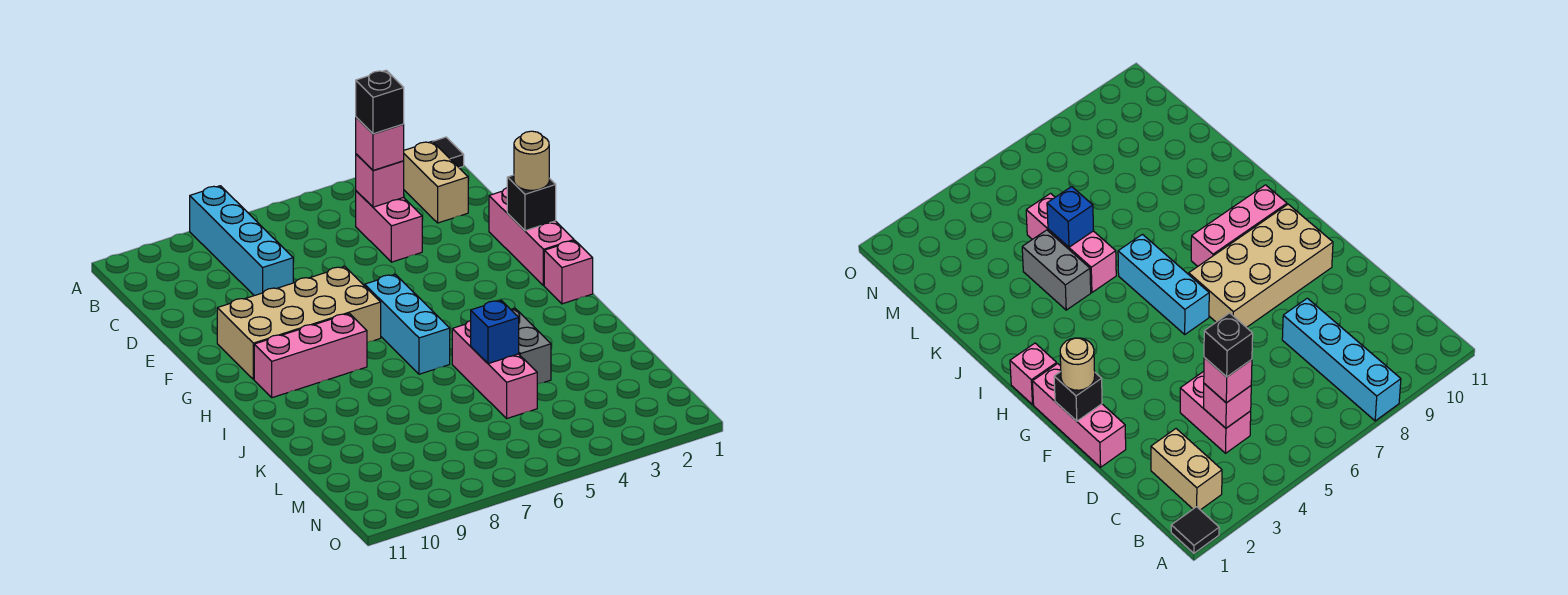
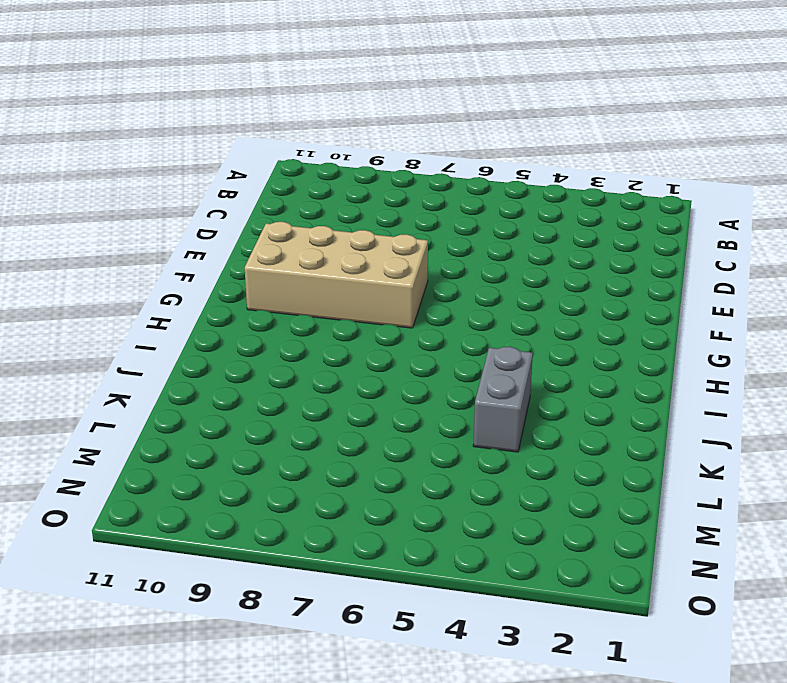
none -> black 1x1 tile [433,137,464,168]
none -> cyan 1x4 brick [190,186,293,296]
none -> tan 1x2 brick [404,141,468,223]

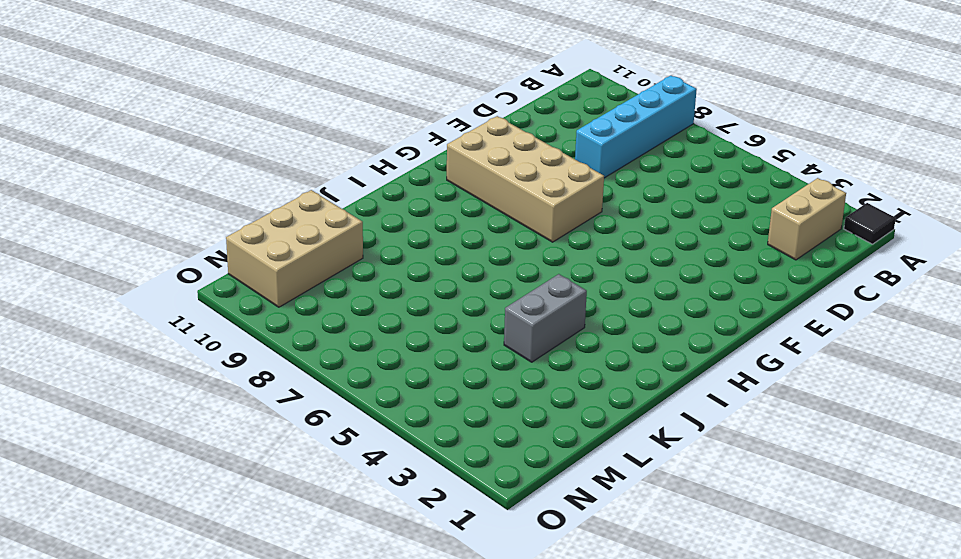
tan 2x3 brick [226,190,363,307] -> none
none -> pink 1x2 brick [356,191,422,262]
none -> pink 1x3 brick [489,188,574,286]
none -> cyan 1x3 brick [365,274,450,374]

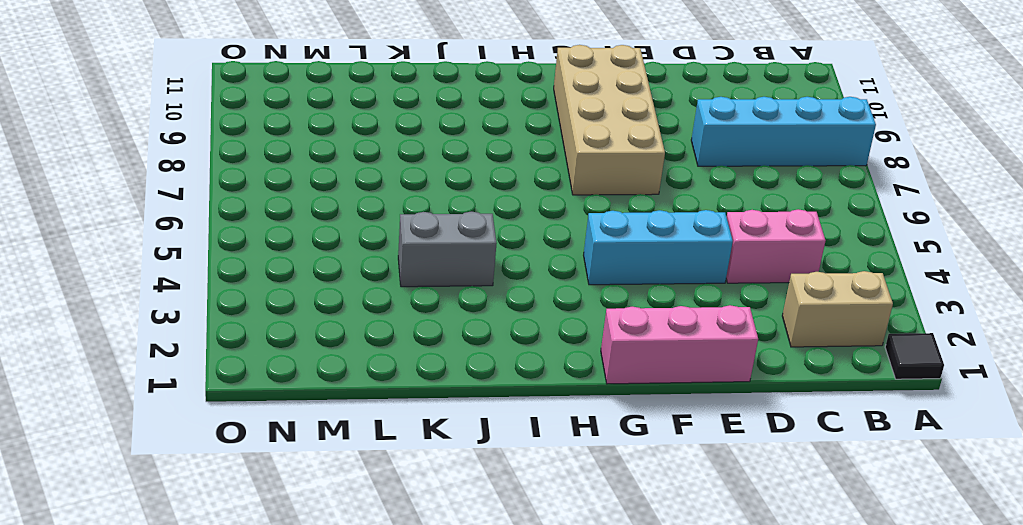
cyan 1x3 brick [584,210,733,285] -> cyan 1x3 brick moved to [365,274,450,374]
none -> pink 1x1 brick [544,241,593,304]
none -> pink 1x3 brick [254,314,367,398]
none -> pink 1x3 brick [452,320,537,418]

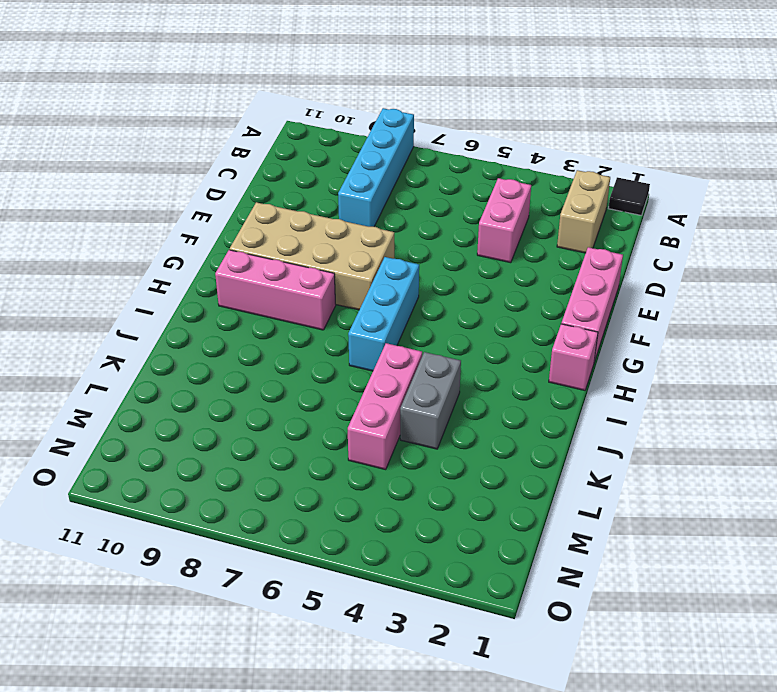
none -> pink 1x1 brick [356,154,404,207]
none -> black 1x1 brick [507,175,556,231]
none -> blue 1x1 brick [471,300,519,364]

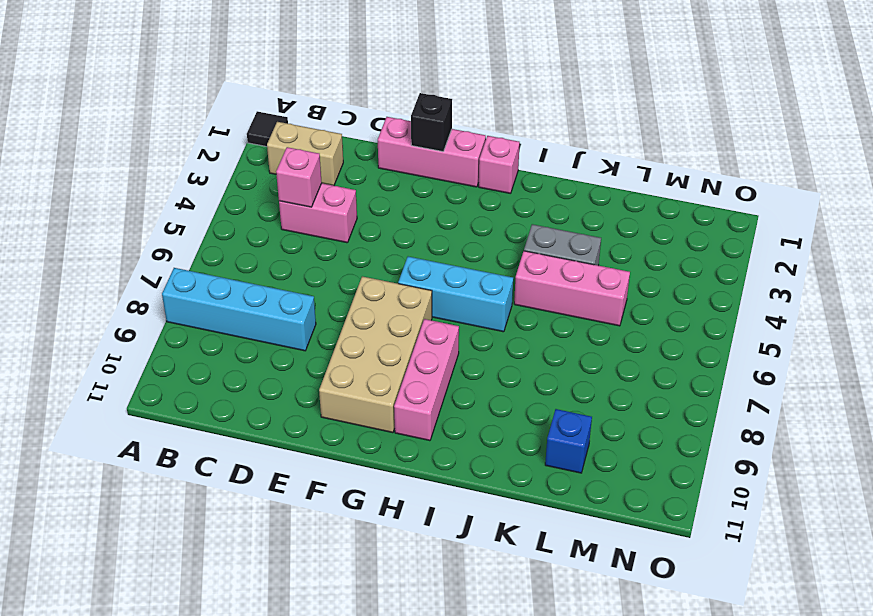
blue 1x1 brick [545,409,592,473] -> blue 1x1 brick moved to [471,300,519,364]
none -> pink 1x1 brick [356,117,404,171]
none -> tan 1x1 round brick [514,131,549,190]
none -> black 1x1 brick [356,70,404,134]

